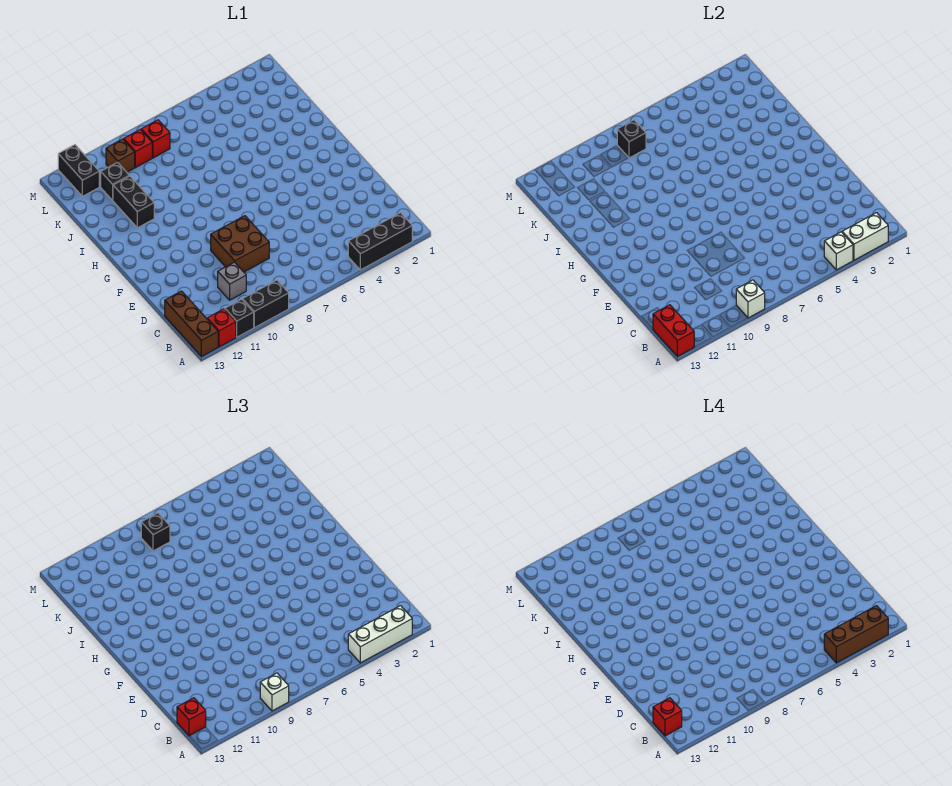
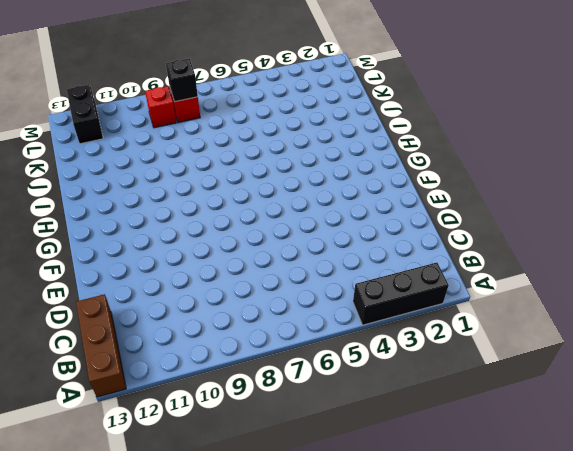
none -> black 1x2 brick [243,280,289,328]
none -> black 1x1 brick [225,299,254,337]
none -> red 1x1 brick [207,309,236,347]

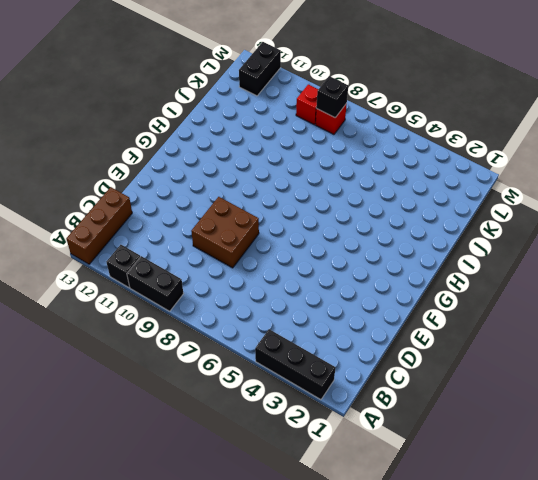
none -> red 1x1 brick [207,309,236,347]
none -> grey 1x1 brick [218,262,246,300]
none -> black 1x2 brick [113,176,154,228]

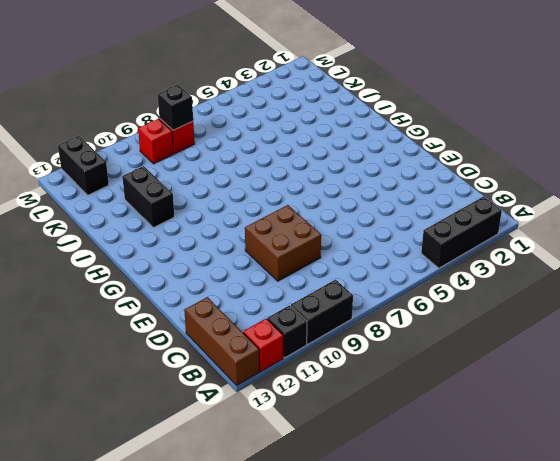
none -> grey 1x1 brick [218,262,246,300]
none -> black 1x1 brick [101,162,129,200]
none -> brown 1x1 brick [106,139,135,172]

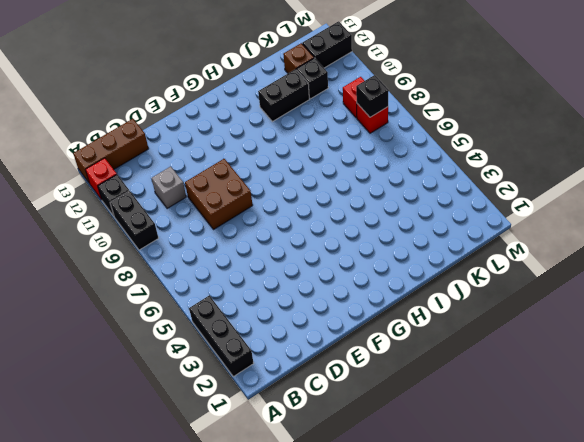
brown 1x1 brick [283,43,314,73] -> brown 1x1 brick moved to [106,139,135,172]
none -> white 1x2 brick [842,213,888,260]
none -> white 1x1 brick [824,232,853,270]
none -> white 1x1 brick [736,280,765,318]

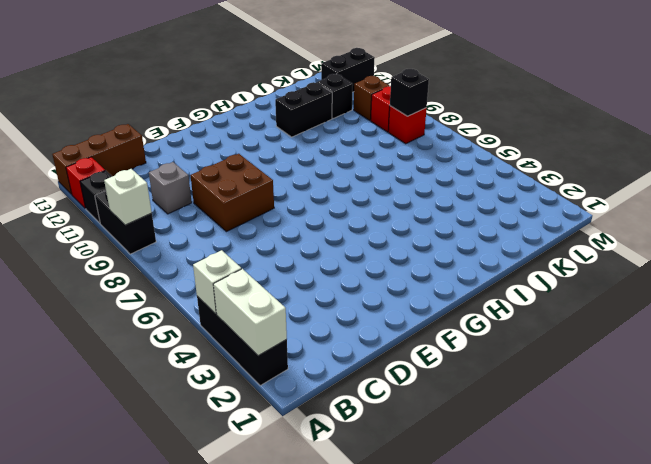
none -> red 1x2 brick [653,305,694,356]
none -> white 1x3 brick [348,606,412,663]
none -> white 1x1 brick [260,673,289,711]

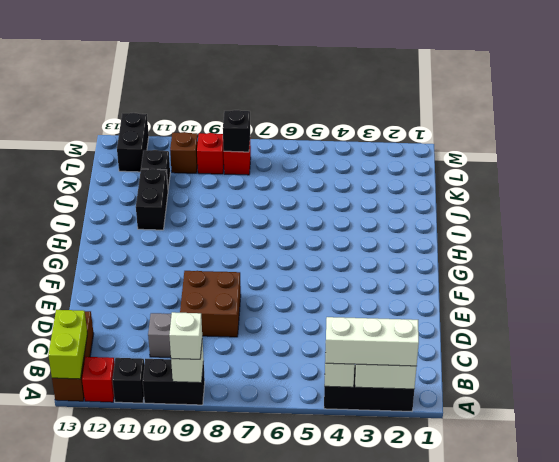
lime 1x2 brick [48,310,87,379] -> red 1x2 brick [653,305,694,356]
none -> red 1x1 brick [177,698,206,736]
none -> black 1x1 brick [141,513,170,551]
none -> brown 1x3 brick [824,606,888,663]

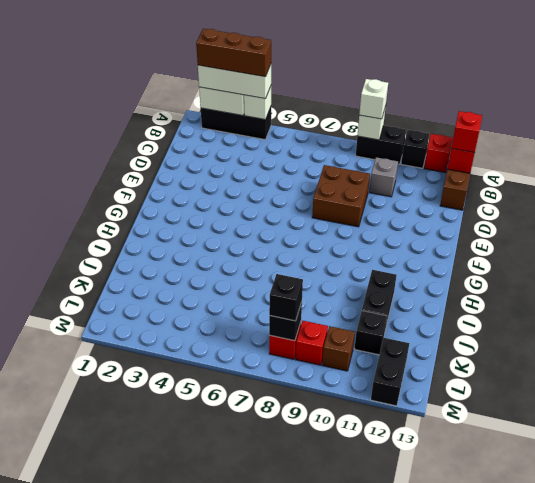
none -> red 1x1 brick [653,698,682,736]

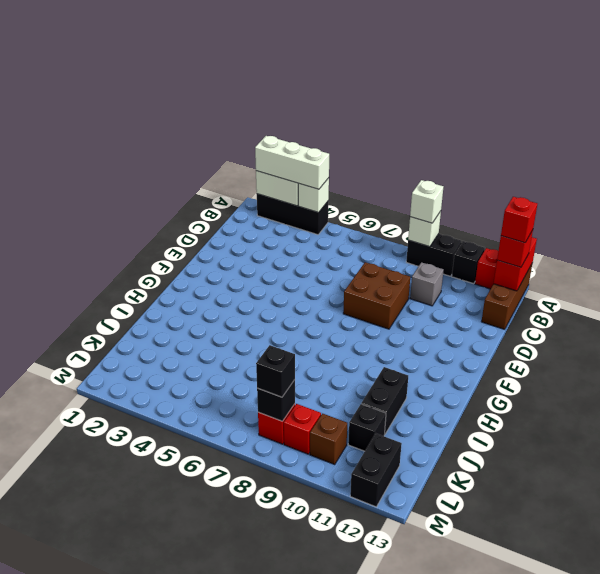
none -> brown 1x3 brick [824,606,888,663]

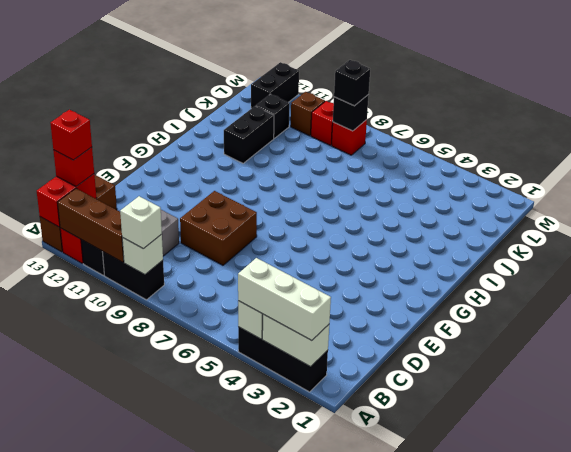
brown 1x3 brick [57,188,124,262] -> brown 1x3 brick moved to [824,606,888,663]

